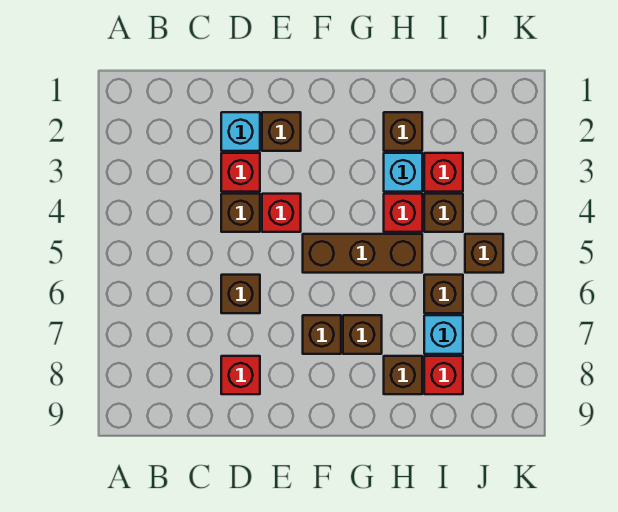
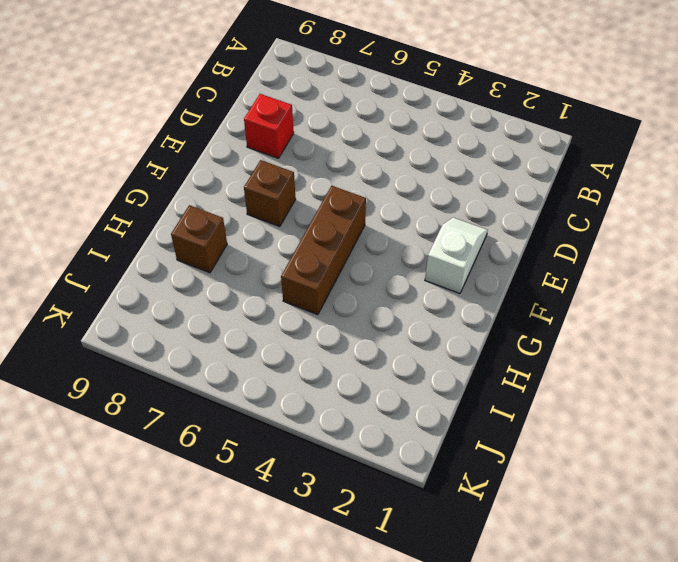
white 1x2 slope [425,218,488,293] -> brown 1x1 brick [262,112,301,151]
none -> cyan 1x1 brick [221,112,260,151]
none -> red 1x1 brick [221,153,260,192]
none -> brown 1x1 brick [221,194,260,232]

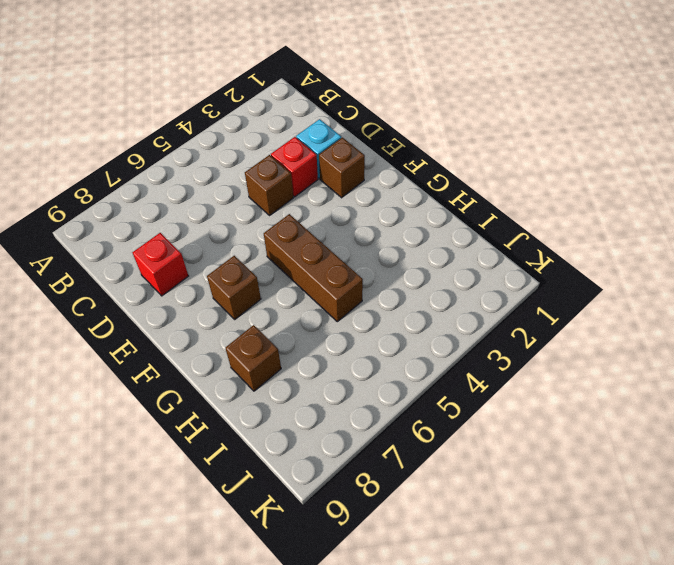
none -> brown 1x1 brick [221,275,260,313]
none -> red 1x1 brick [262,194,301,232]
none -> brown 1x1 brick [343,315,382,354]

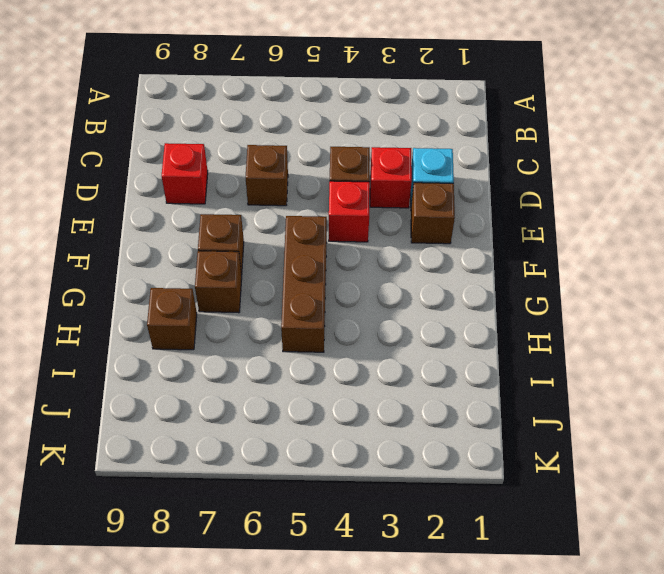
none -> brown 1x1 brick [384,112,422,151]
none -> cyan 1x1 brick [384,153,422,192]
none -> red 1x1 brick [384,194,422,232]

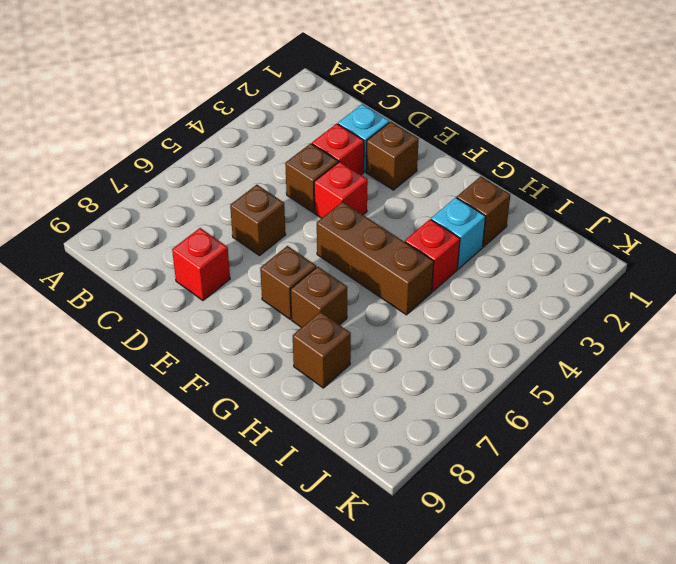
none -> red 1x1 brick [424,153,463,192]
none -> brown 1x1 brick [424,194,463,232]
none -> brown 1x1 brick [424,275,463,313]

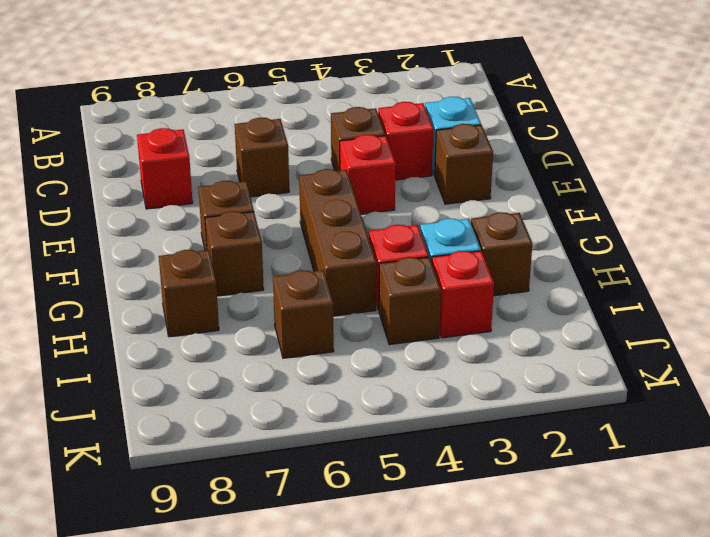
none -> cyan 1x1 brick [424,315,463,354]
none -> red 1x1 brick [424,356,463,394]
none -> brown 1x1 brick [465,234,503,273]

